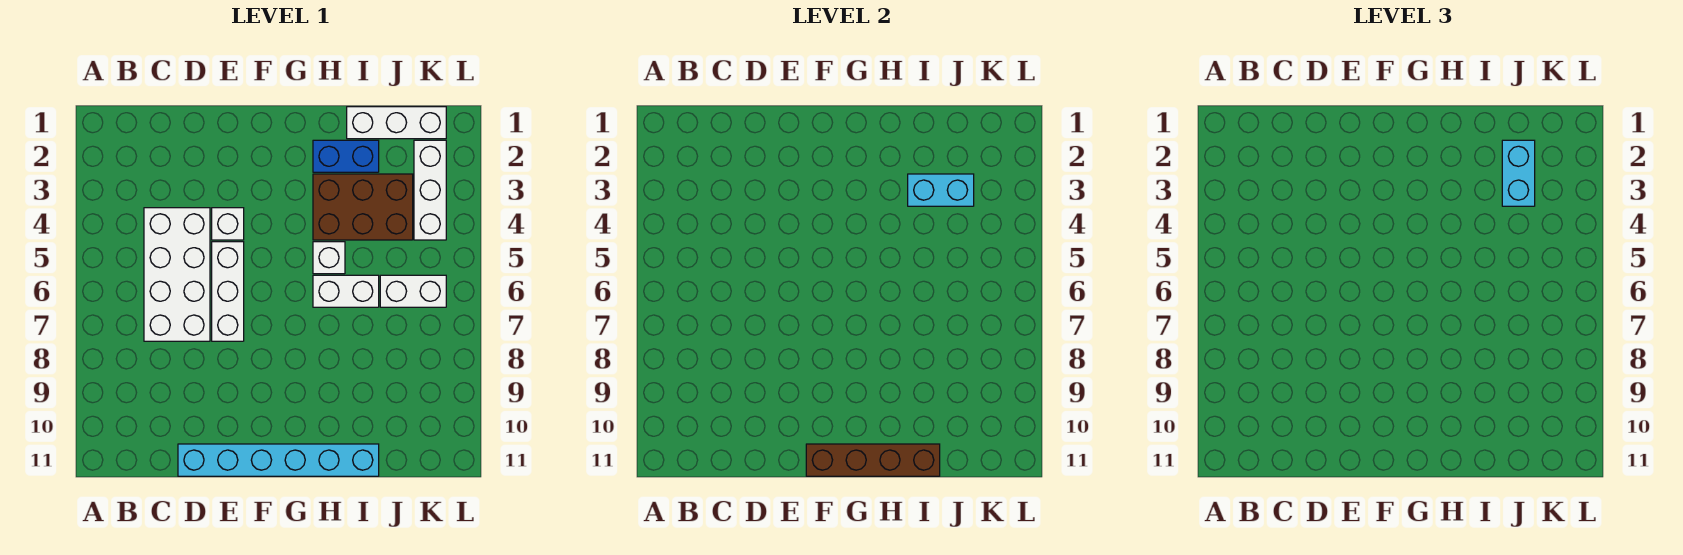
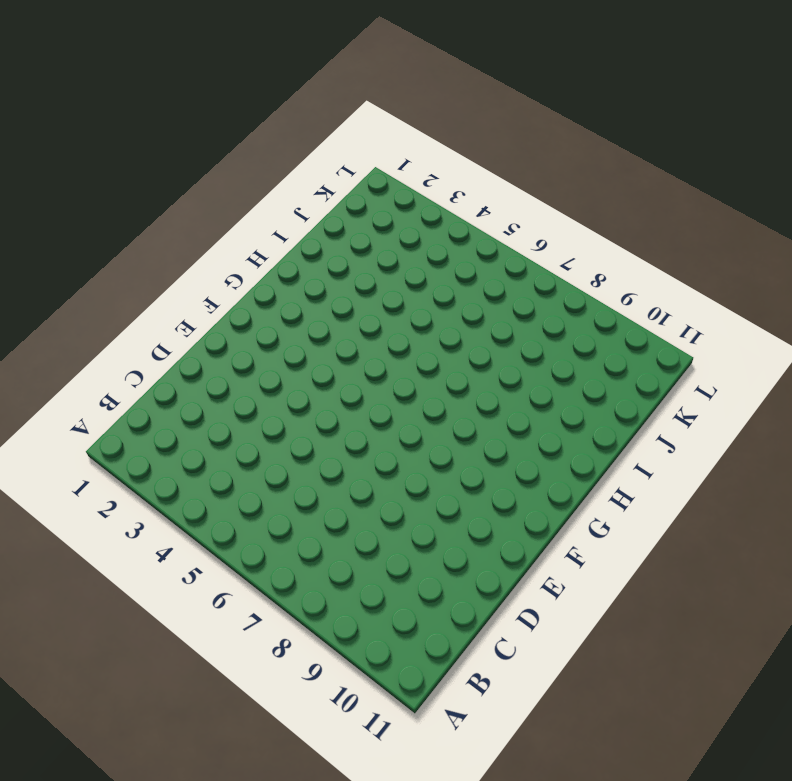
none -> white 2x4 brick [144,208,210,341]
none -> cyan 1x6 brick [178,444,379,476]
none -> white 1x1 brick [212,208,244,240]

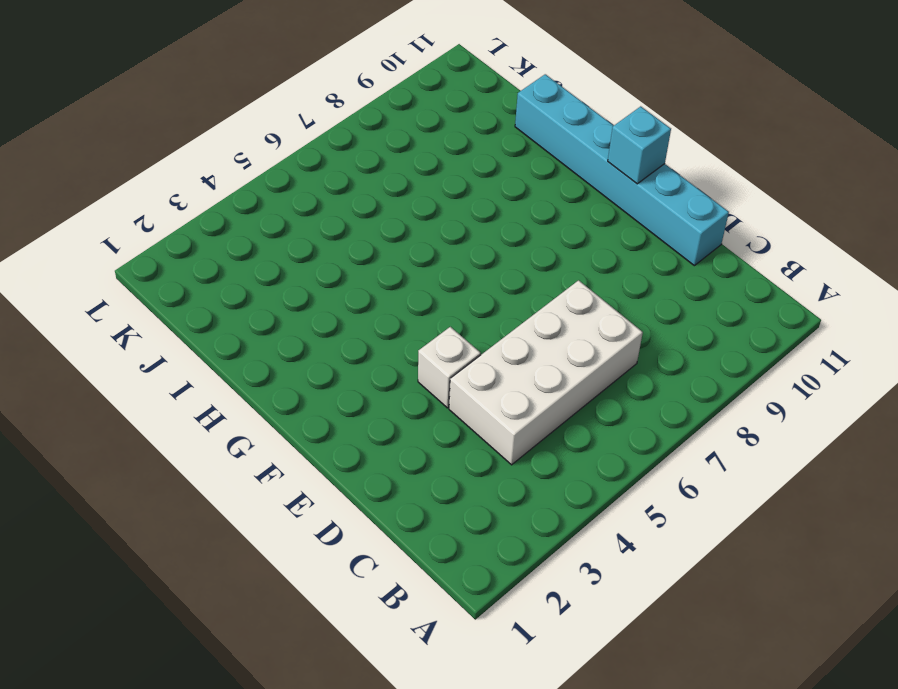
cyan 1x1 brick [608,106,671,184] -> brown 1x4 brick [806,444,940,476]
none -> white 1x3 brick [212,242,244,341]
none -> blue 1x2 brick [313,140,379,172]
none -> brown 2x3 brick [313,174,413,240]

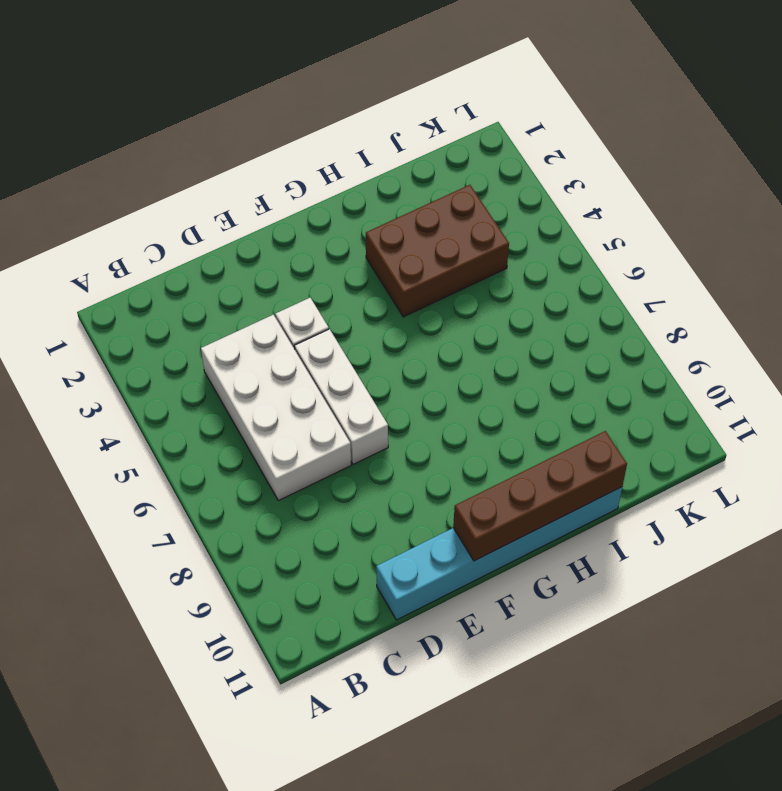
none -> blue 1x2 brick [313,140,379,172]
none -> white 1x1 brick [313,242,345,274]
none -> white 1x2 brick [313,275,379,307]

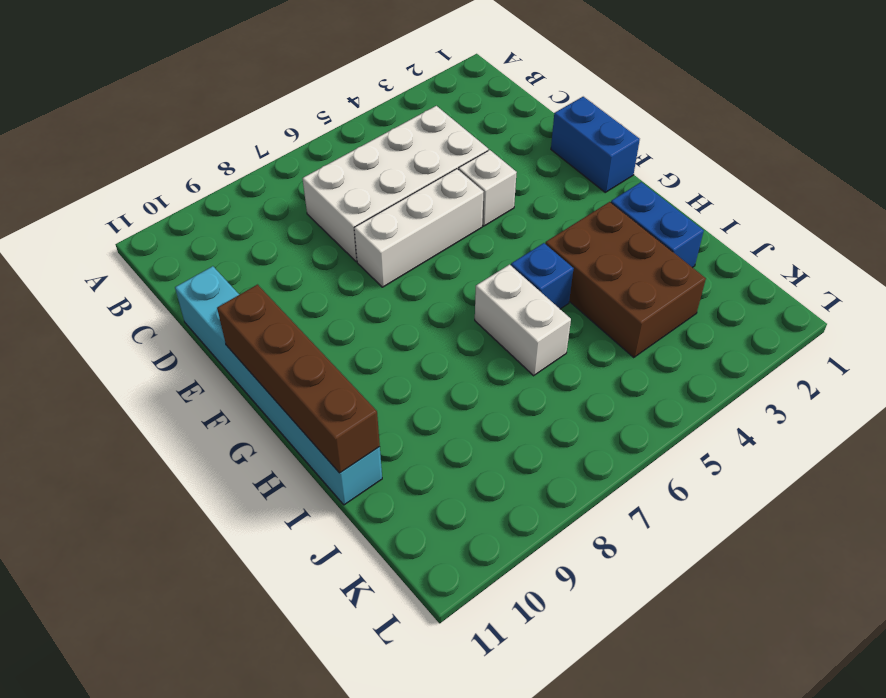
blue 1x2 brick [551,97,640,192] -> none
blue 1x1 brick [511,243,573,309] -> white 1x1 brick [313,242,345,274]
none -> white 1x3 brick [347,107,446,139]
none -> white 1x2 brick [380,275,446,307]
none -> white 1x3 brick [414,140,446,240]

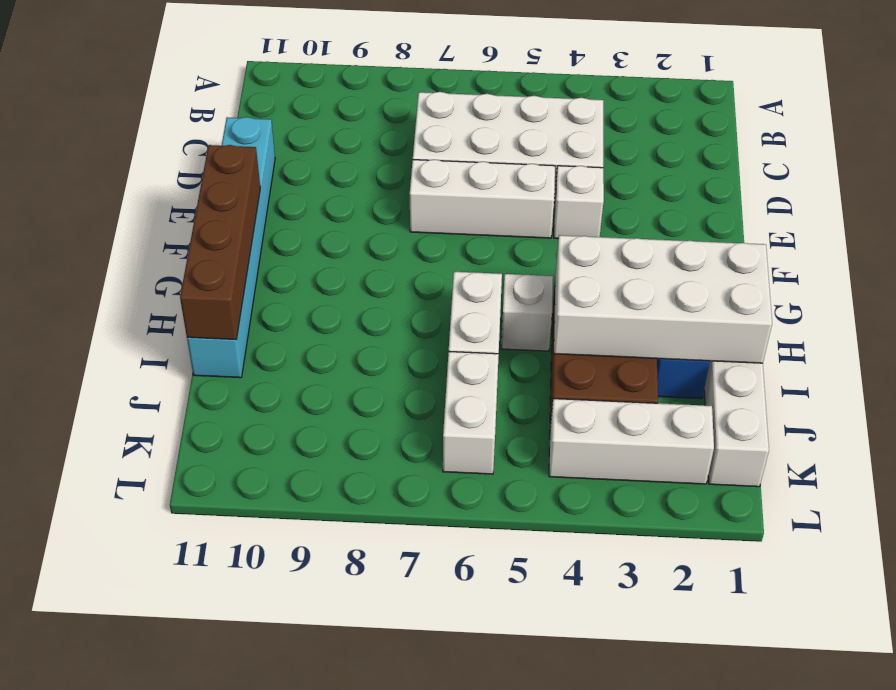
white 2x4 brick [554,235,772,363] -> cyan 1x2 brick [908,174,974,206]
none -> cyan 1x2 brick [1502,140,1535,206]

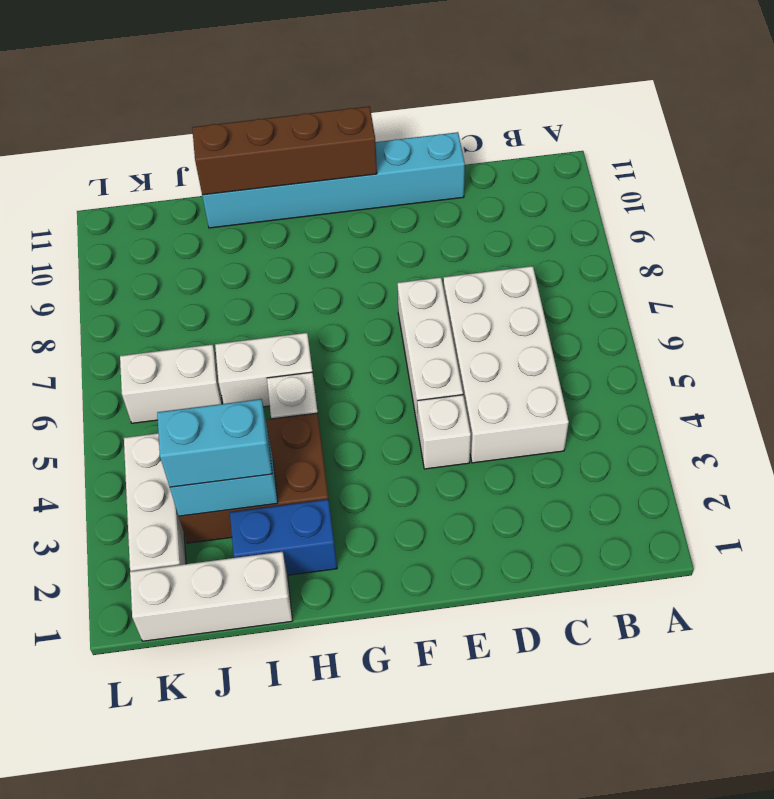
cyan 1x2 brick [157,399,272,487] -> cyan 1x2 brick turned to [1502,140,1535,206]

